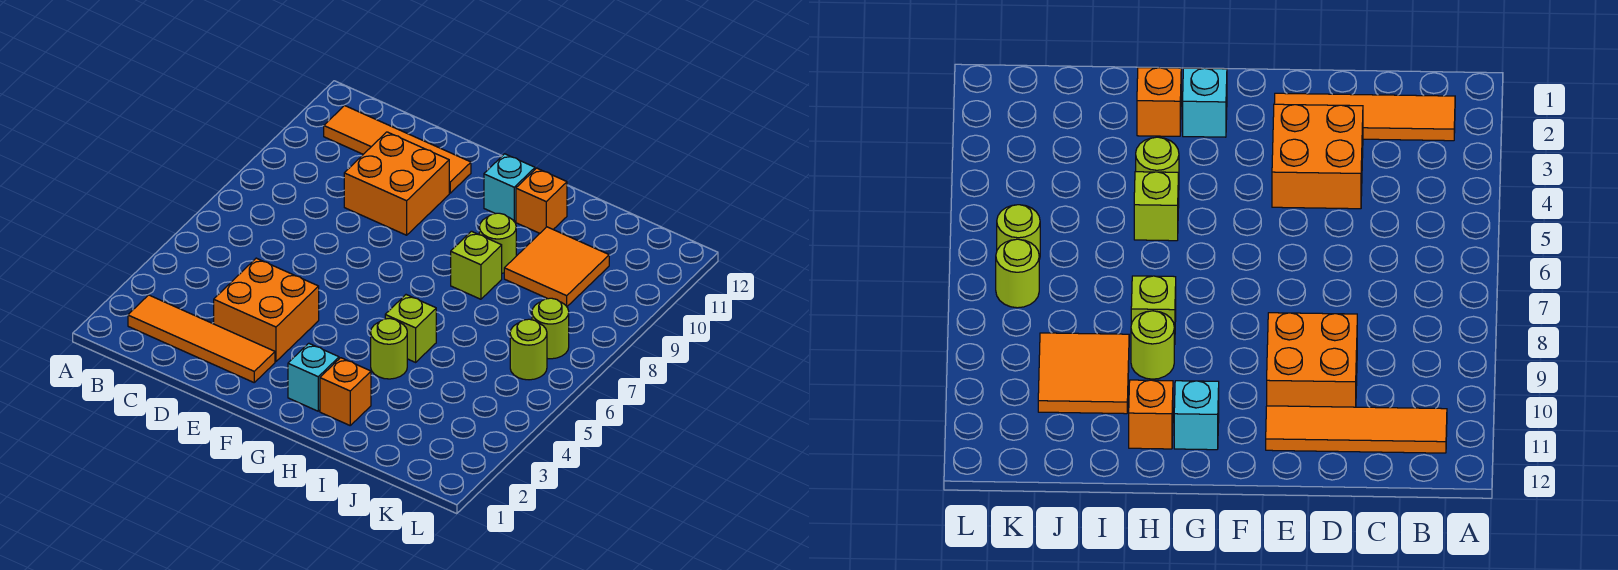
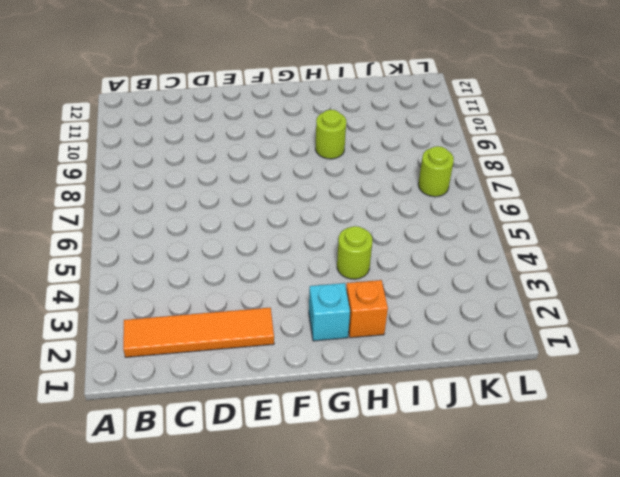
none -> orange 1x4 tile [324,106,471,193]
none -> orange 2x2 brick [214,258,319,362]
none -> orange 2x2 brick [344,132,449,235]

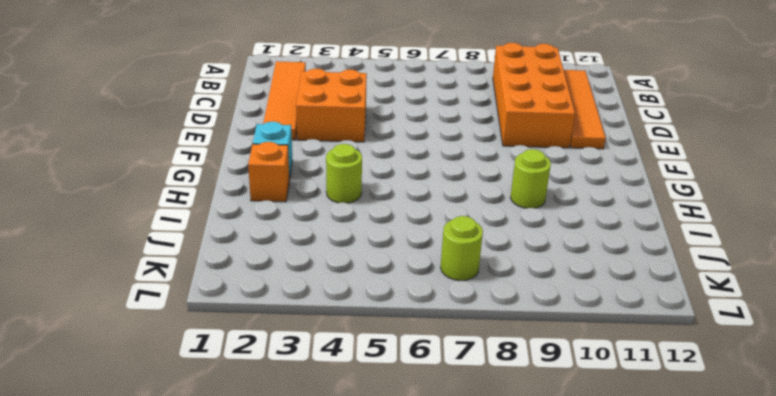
orange 2x4 brick [493,43,575,148] -> orange 2x2 brick [344,132,449,235]
none -> cyan 1x1 brick [484,154,535,222]
none -> lime 1x1 brick [385,295,436,362]
none -> lime 1x1 brick [451,231,502,299]

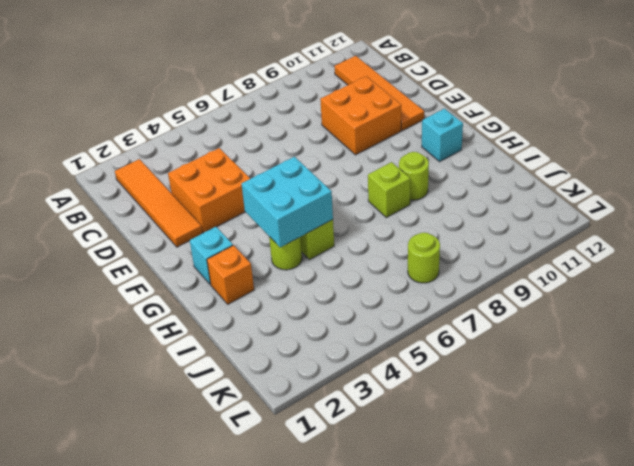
cyan 2x2 brick [241,157,333,247] -> none
none -> orange 1x1 brick [516,168,567,233]
none -> orange 2x2 tile [504,227,609,306]
none -> lime 1x1 round brick [510,319,547,380]

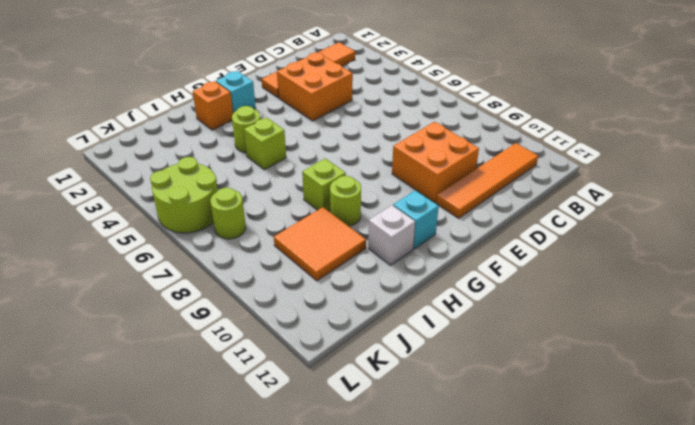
white 1x1 brick [368,205,415,265] -> orange 1x1 brick [516,168,567,233]
lime 2x2 round brick [150,157,218,233] -> lime 1x1 round brick [510,319,547,380]

